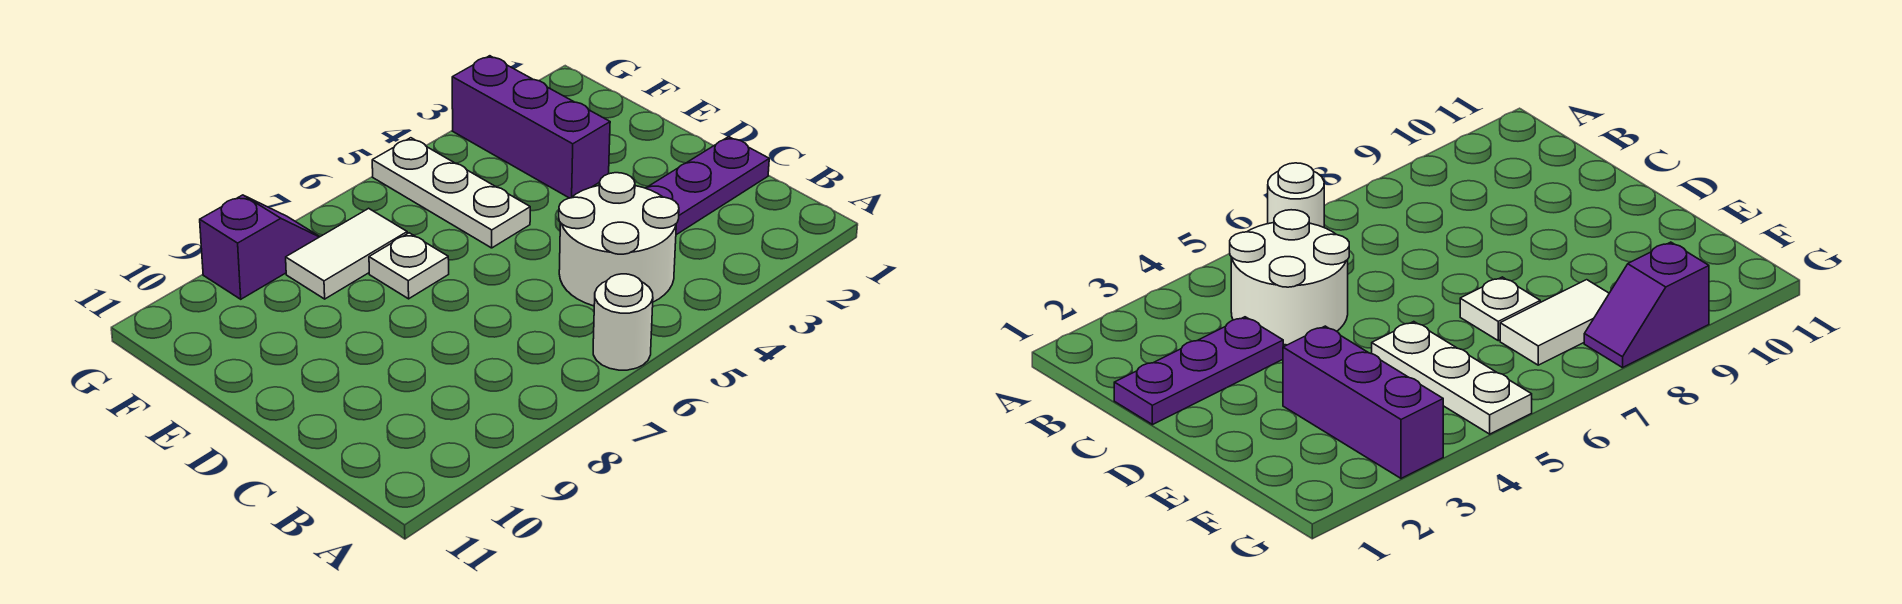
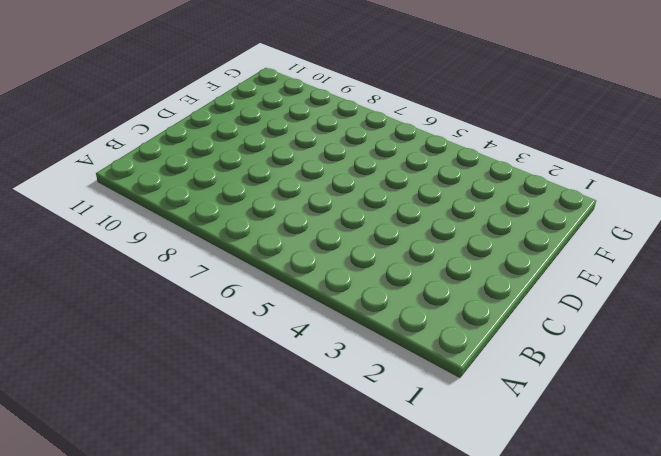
none -> white 1x1 round brick [593,274,653,370]
none -> white 2x2 round brick [559,173,679,306]

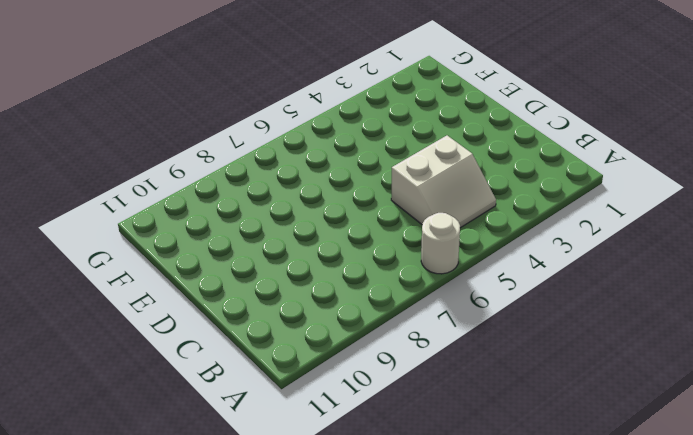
white 2x2 slope [391,136,496,228] -> white 2x2 round brick [559,173,679,306]
none -> purple 1x3 plate [646,137,769,235]
none -> purple 1x3 brick [452,56,610,198]

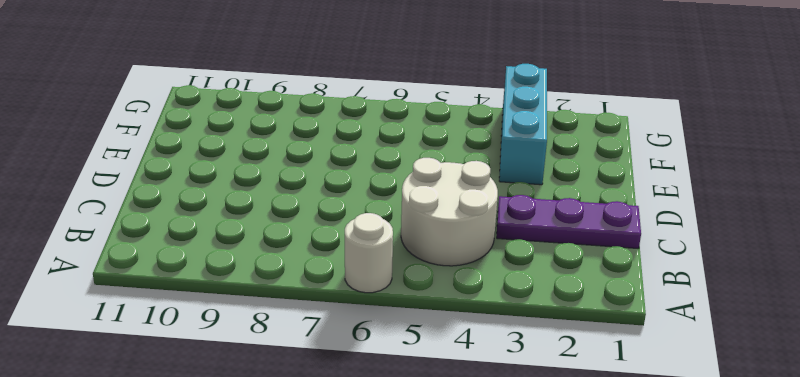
cyan 1x3 brick [499,64,547,185] -> purple 1x3 brick [452,56,610,198]
none -> white 1x3 plate [372,138,530,248]
none -> white 1x1 plate [369,233,449,299]

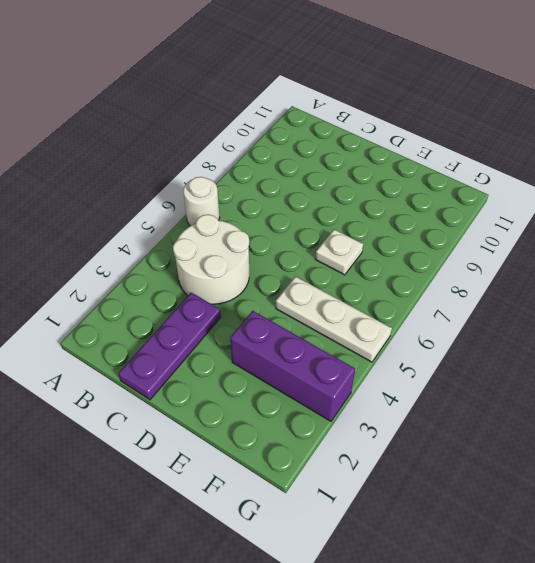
none -> white 1x2 tile [286,208,407,299]
none -> purple 1x2 slope [200,195,320,299]

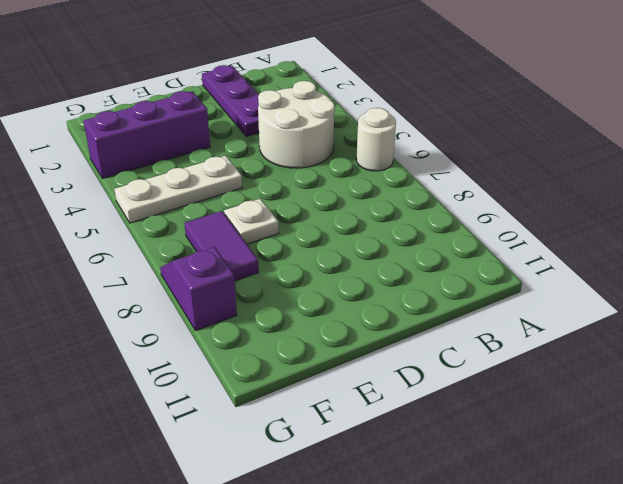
purple 1x2 tile [184,211,259,281] -> white 1x2 tile [286,208,407,299]

